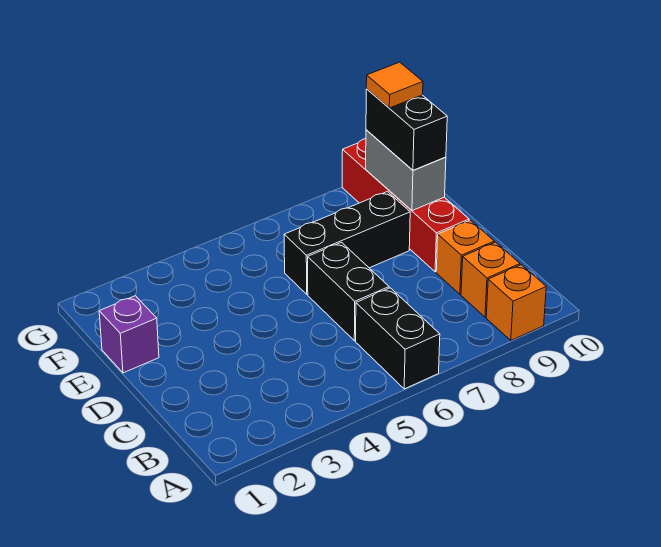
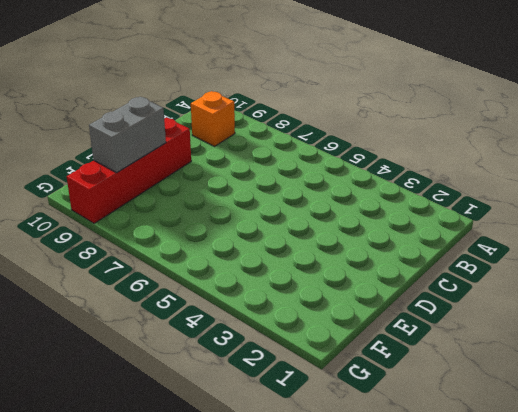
none -> black 1x2 brick [356,288,440,389]
none -> orange 1x1 brick [486,265,546,340]

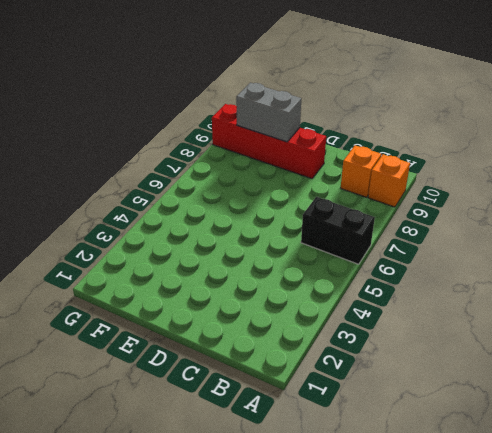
none -> black 1x2 brick [308,242,389,341]
none -> orange 1x1 brick [436,220,494,294]

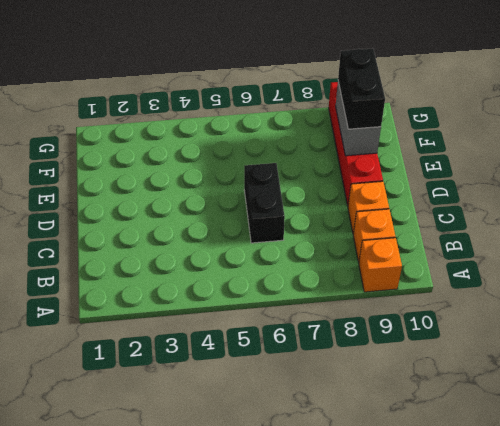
none -> black 1x2 brick [356,288,440,389]
none -> purple 1x1 brick [99,296,159,373]

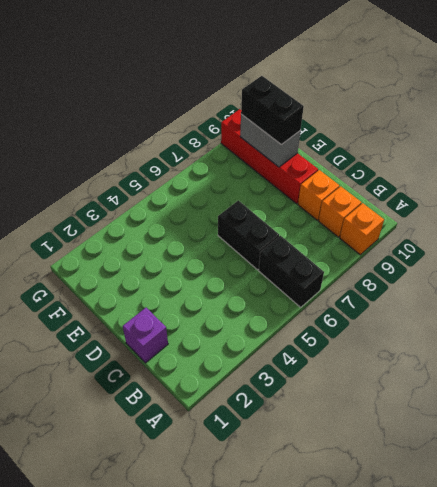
purple 1x1 brick [123,308,168,363] -> purple 1x1 brick moved to [99,296,159,373]
none -> black 1x3 brick [284,192,410,294]
none -> orange 1x1 tile [366,62,423,108]

